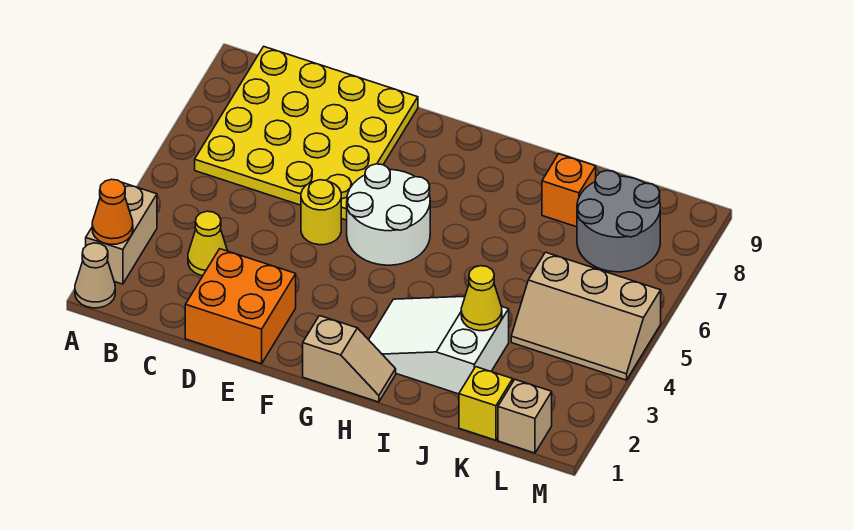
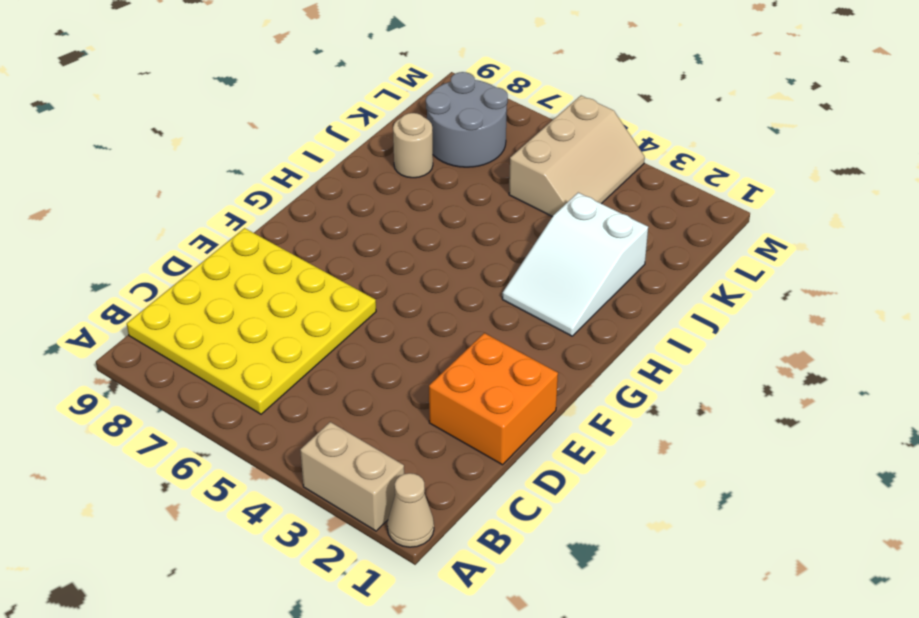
tan 1x1 round brick [393,113,433,178] -> orange 1x1 brick [542,154,596,227]
none -> yellow 1x1 cone [188,211,227,276]
none -> yellow 1x1 round brick [301,180,341,245]
none -> white 2x2 round brick [347,164,430,265]

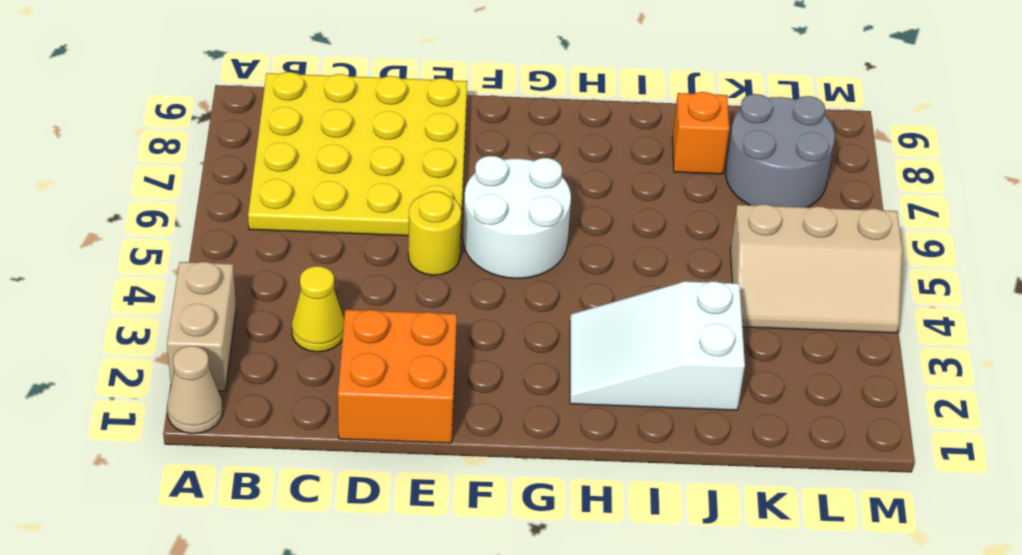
none -> tan 1x2 slope [303,316,396,402]
none -> yellow 1x1 brick [459,367,513,440]
none -> tan 1x1 brick [498,380,552,453]

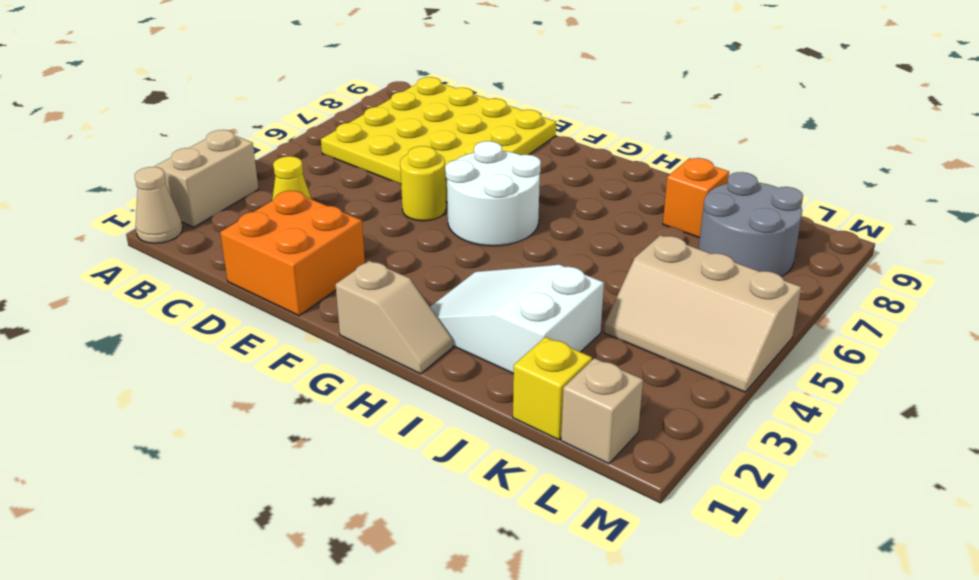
none -> orange 1x1 cone [92,179,133,244]
none -> yellow 1x1 cone [461,266,502,331]

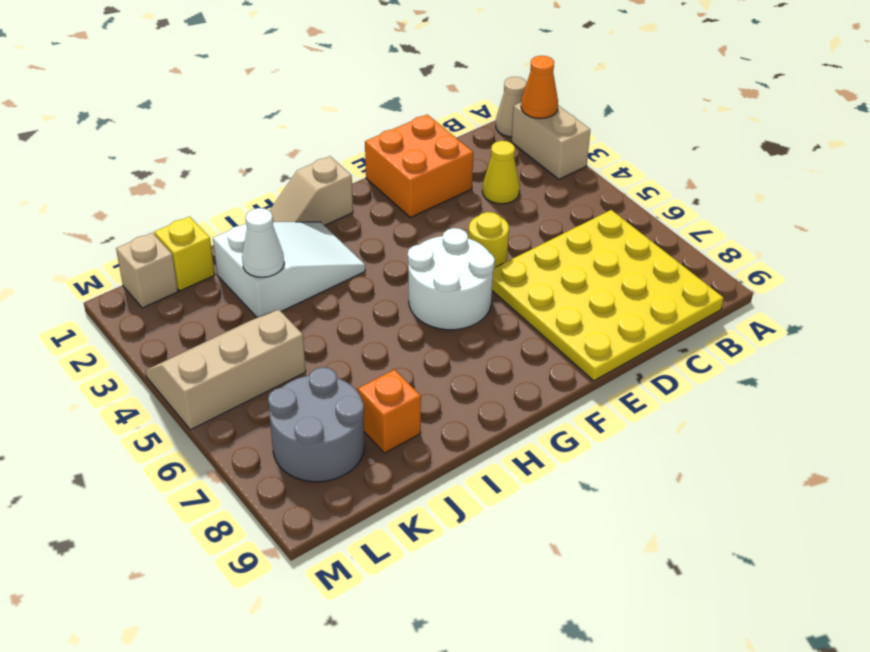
white 1x1 cone [242,208,284,277] -> yellow 1x1 cone [461,266,502,331]

